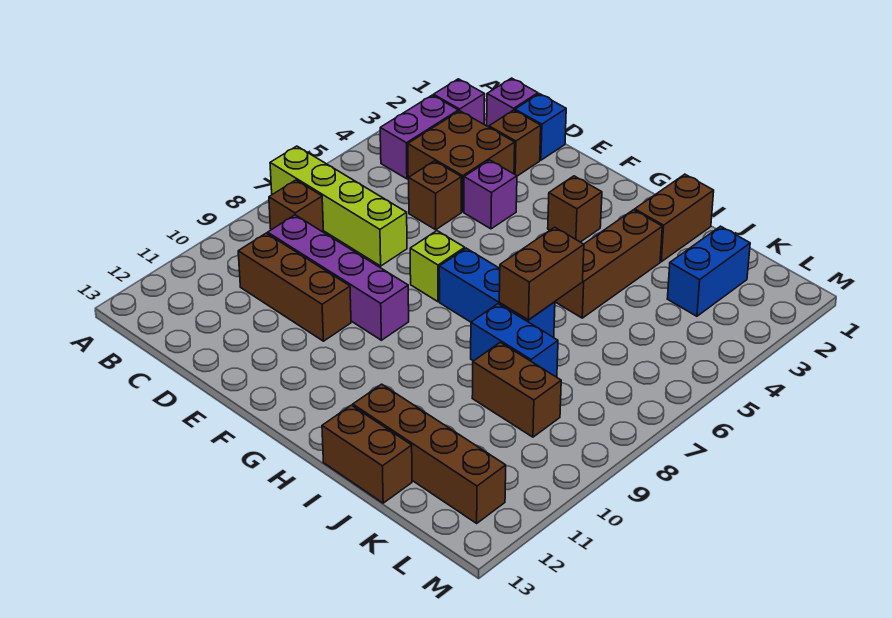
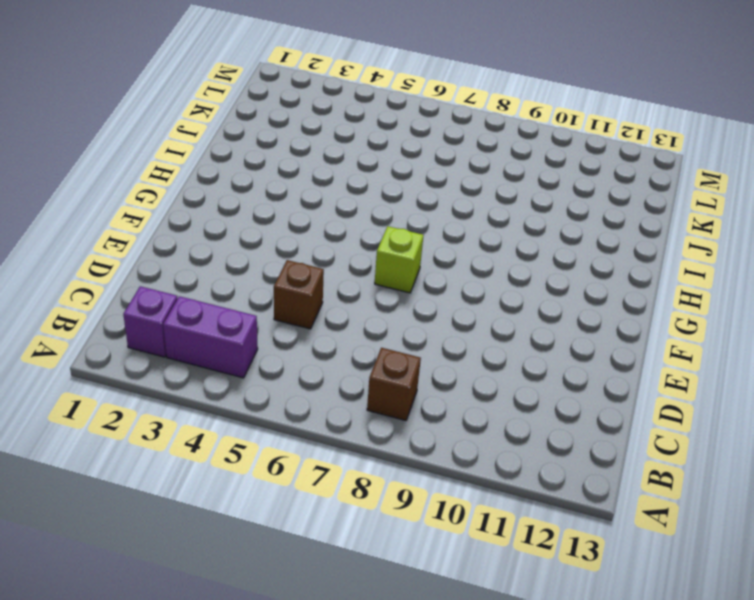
none -> lime 1x4 brick [270,146,407,266]
none -> purple 1x1 brick [487,78,538,127]
none -> brown 2x2 brick [408,111,515,212]

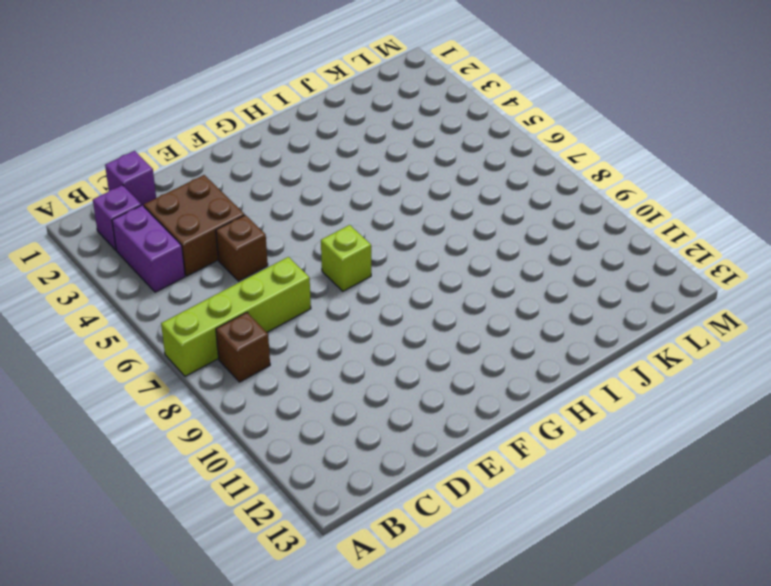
none -> purple 1x4 brick [268,215,409,340]
none -> brown 1x3 brick [238,233,351,341]
none -> blue 1x1 brick [515,94,566,160]

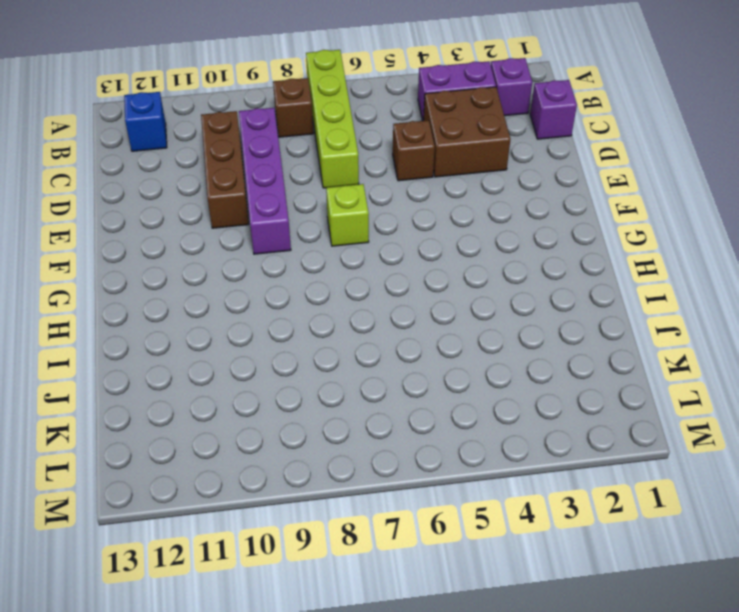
blue 1x1 brick [124,92,167,151] -> blue 1x1 brick moved to [515,94,566,160]
none -> brown 1x1 brick [489,110,541,176]
none -> purple 1x1 brick [464,160,517,229]
none -> brown 1x1 brick [548,176,602,242]

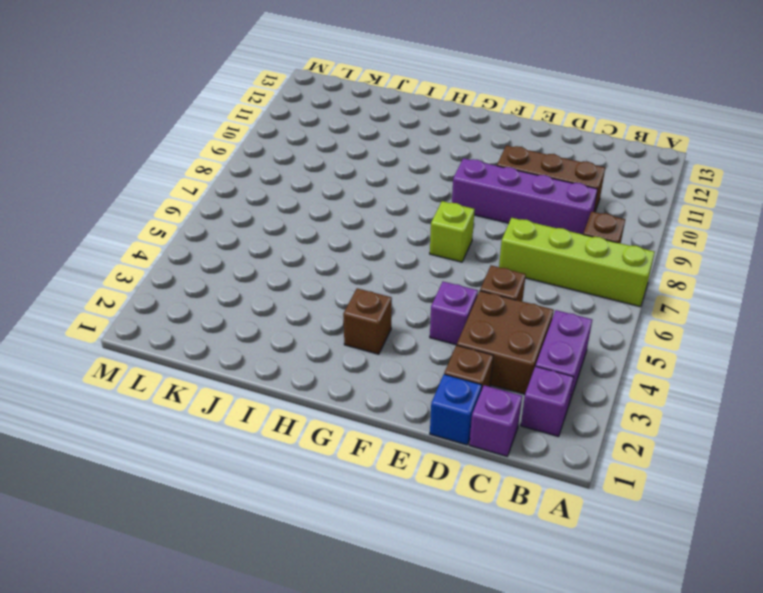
none -> blue 1x3 brick [439,248,555,338]
none -> brown 1x2 brick [635,174,714,262]
none -> brown 1x3 brick [555,210,662,318]

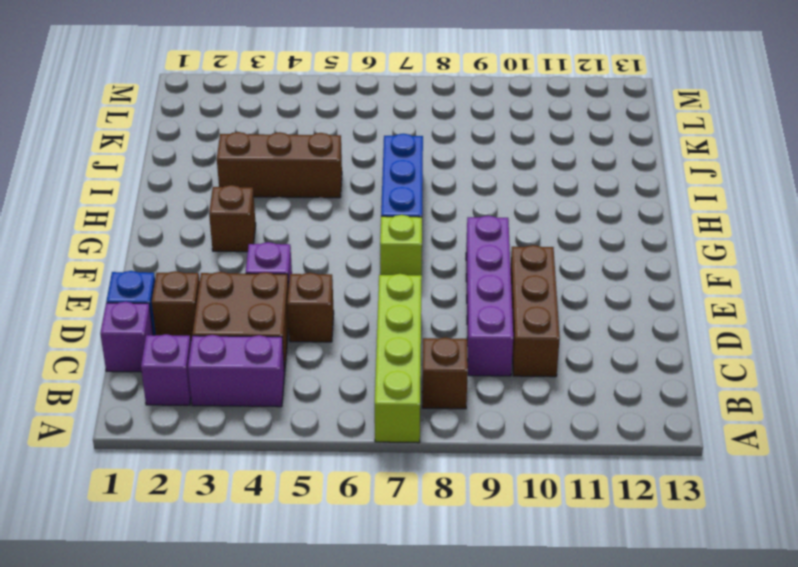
none -> brown 1x2 brick [635,174,714,262]
none -> blue 1x2 brick [471,304,558,377]
none -> brown 1x4 brick [353,384,506,523]

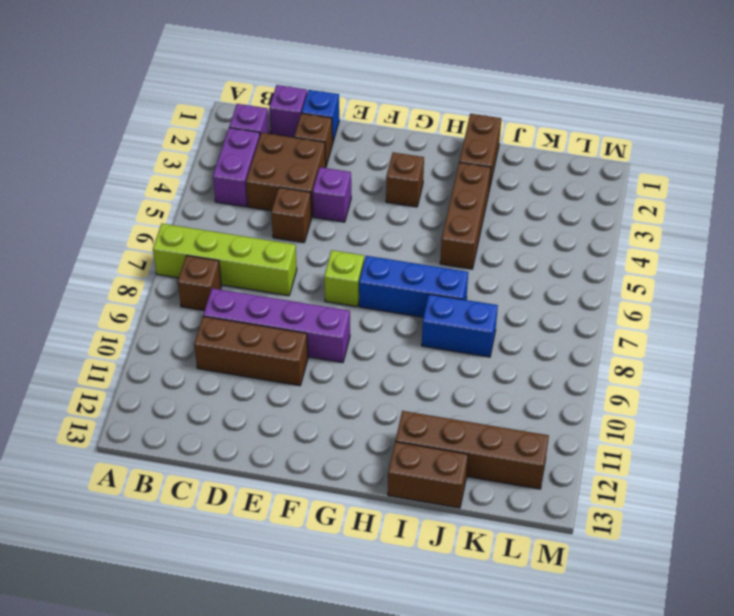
none -> brown 1x2 brick [472,342,561,437]
none -> blue 1x2 brick [667,226,750,316]
none -> brown 1x2 brick [499,227,584,320]

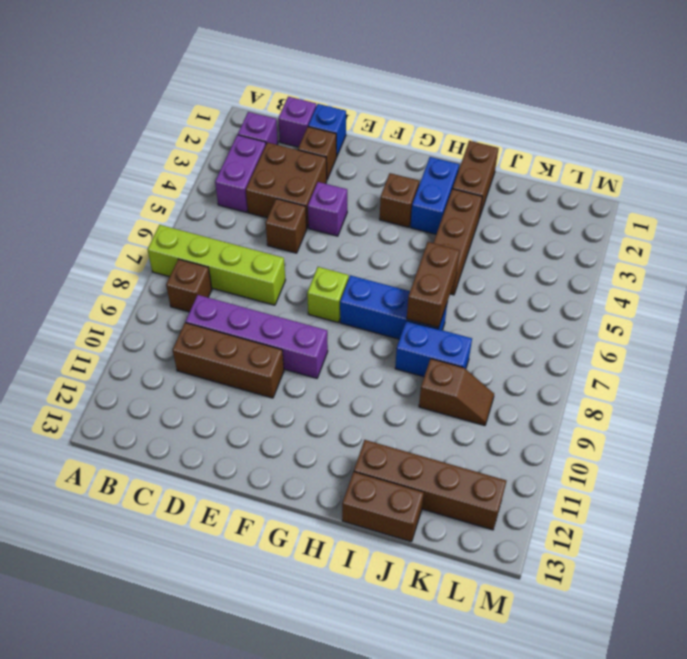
blue 1x2 brick [410,157,459,234] -> blue 1x2 brick moved to [667,226,750,316]
brown 1x2 slope [419,359,494,425] -> brown 1x2 brick [472,342,561,437]

